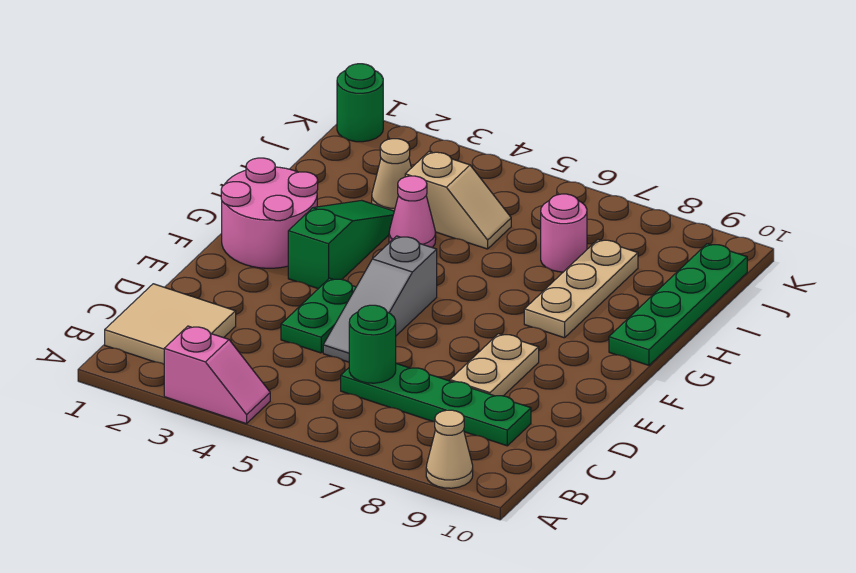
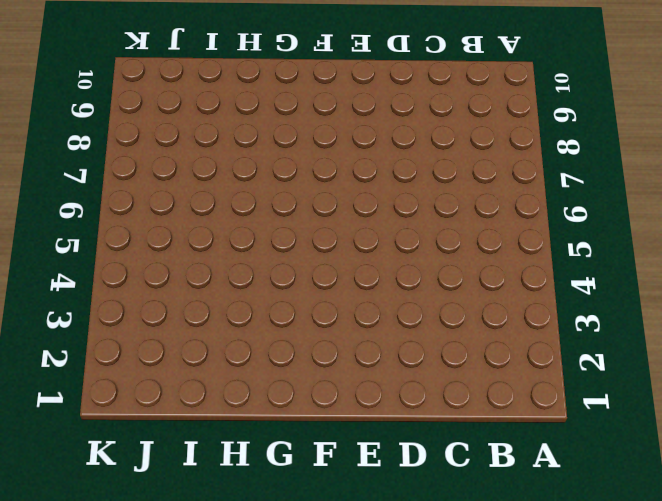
none -> pink 1x2 slope [164,326,270,424]
none -> tan 1x1 cone [426,410,473,488]
none -> tan 2x2 tile [105,284,236,364]

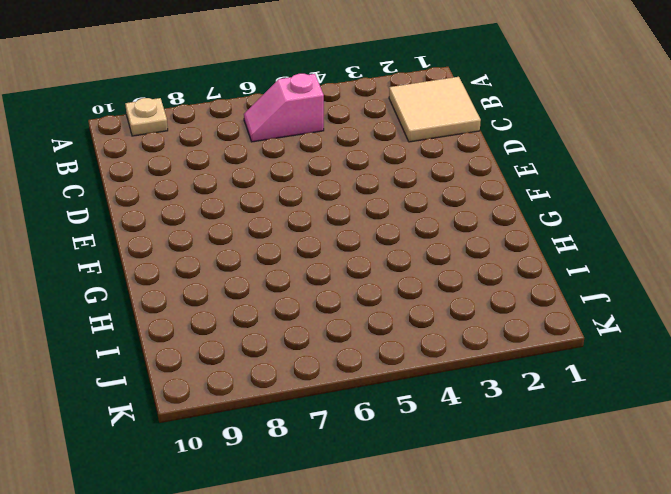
tan 1x1 plate [125,98,168,136] -> tan 1x1 cone [426,410,473,488]
pink 1x2 slope [244,74,324,142] -> pink 1x2 slope moved to [164,326,270,424]
none -> green 1x4 plate [341,364,531,446]
none -> green 1x2 plate [281,278,356,353]
none -> grey 1x3 slope [323,236,437,362]

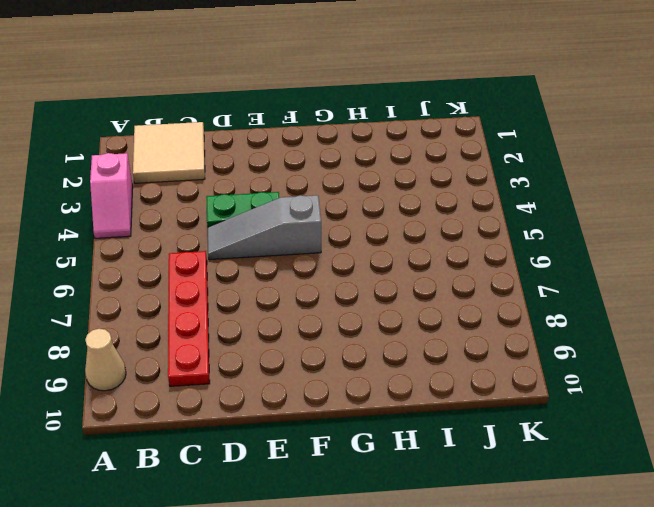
red 1x4 plate [168,251,210,386] -> green 1x4 plate [341,364,531,446]
none -> tan 1x2 plate [450,334,539,396]
none -> pink 2x2 round brick [221,158,318,268]
none -> green 1x3 slope [288,200,394,289]

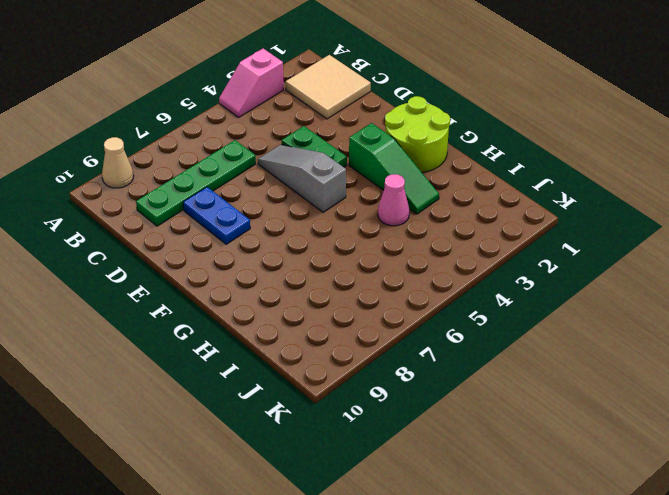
blue 1x2 plate [183,187,250,244] -> tan 1x2 plate [450,334,539,396]
lime 2x2 round brick [385,96,450,172] -> pink 2x2 round brick [221,158,318,268]
none -> tan 1x3 plate [524,240,638,338]
none -> green 1x4 plate [609,244,747,365]
none -> tan 1x1 cone [372,139,411,211]

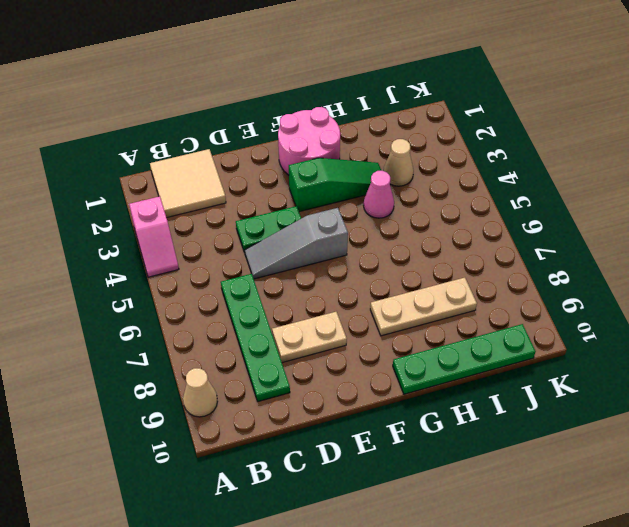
none -> tan 1x2 slope [405,152,511,249]
none -> pink 1x1 round brick [541,194,587,272]
none -> green 1x1 round brick [337,64,383,142]

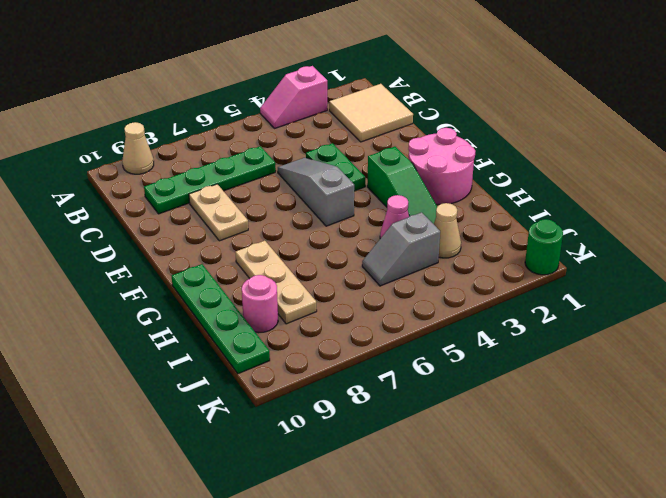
grey 1x2 slope [362,212,440,286] -> tan 1x2 slope [405,152,511,249]
pink 1x1 round brick [242,275,278,333] -> pink 1x1 round brick moved to [541,194,587,272]
none -> green 1x1 round brick [349,305,396,383]

